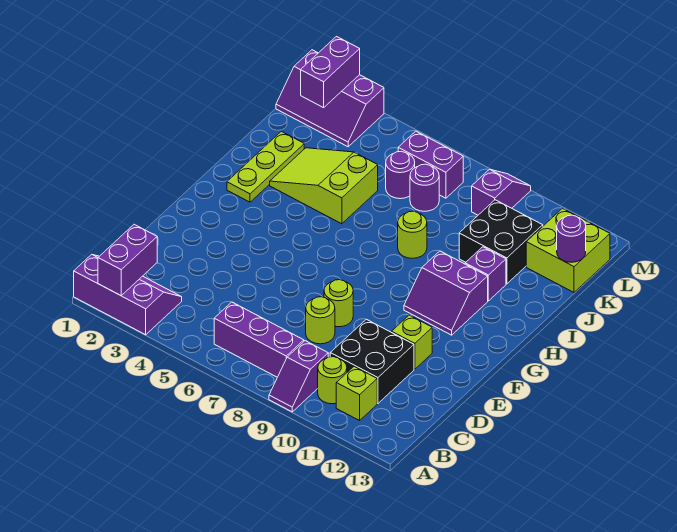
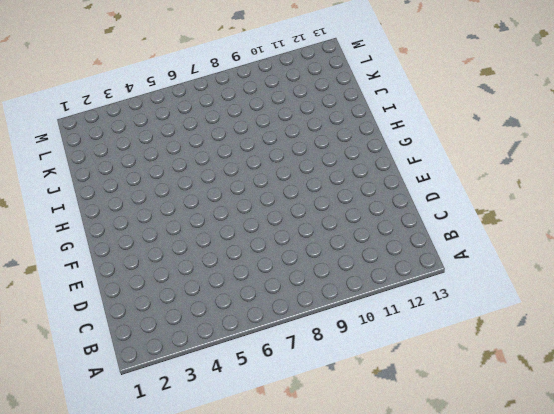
none -> purple 2x3 slope [74,254,182,335]
none -> purple 1x2 slope [269,341,328,412]
none -> purple 1x3 brick [214,302,304,377]

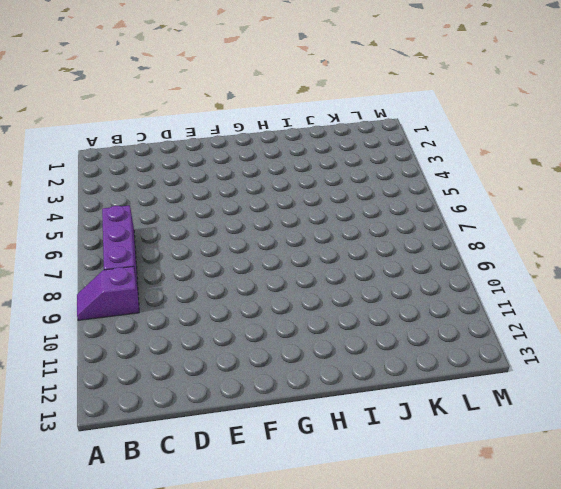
none -> purple 2x3 slope [74,254,182,335]
none -> lime 1x1 round brick [318,357,347,404]
none -> lime 1x1 brick [336,367,377,421]

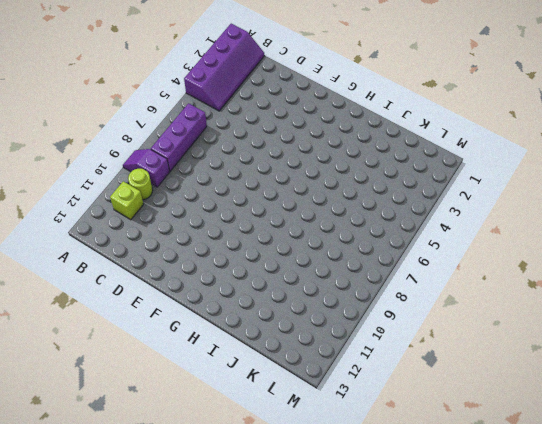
purple 2x4 slope [184,24,265,111] -> purple 2x3 slope [74,254,182,335]
none -> black 2x2 brick [330,319,414,403]
none -> lime 1x1 round brick [306,297,335,344]
none -> lime 1x1 round brick [324,280,353,327]

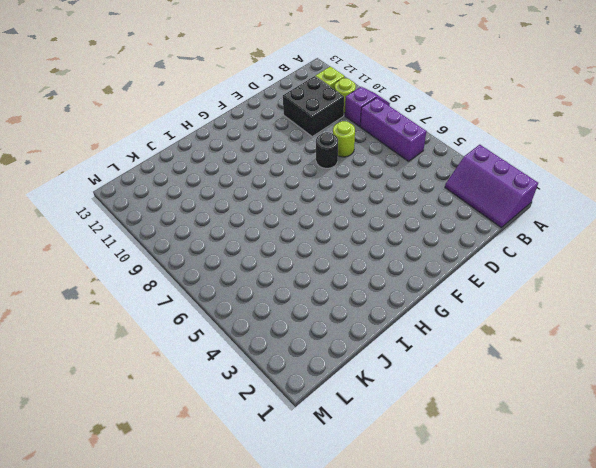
black 1x1 round brick [316,132,338,168] -> lime 1x1 round brick [324,280,353,327]
none -> lime 1x1 brick [392,315,432,369]
none -> purple 2x2 slope [404,251,488,335]
none -> lime 1x3 plate [227,131,304,202]

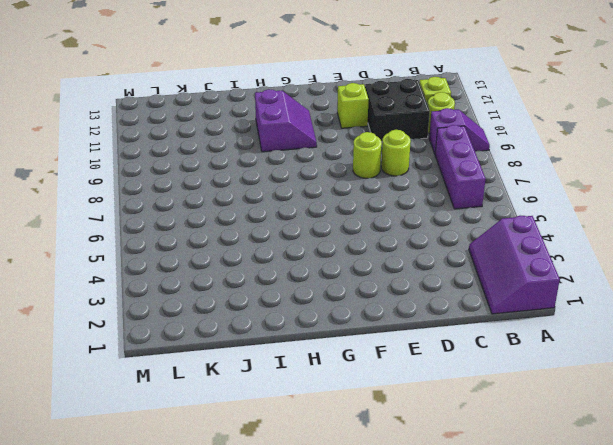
none -> lime 1x3 plate [227,131,304,202]
none -> lime 2x3 slope [270,148,378,224]
none -> lime 1x1 round brick [398,211,427,258]

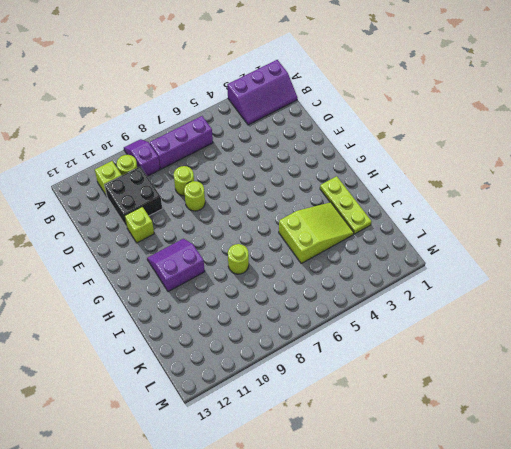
none -> purple 1x1 brick [465,247,506,301]
none -> black 2x2 brick [459,200,543,284]
none -> purple 1x1 round brick [386,151,415,199]

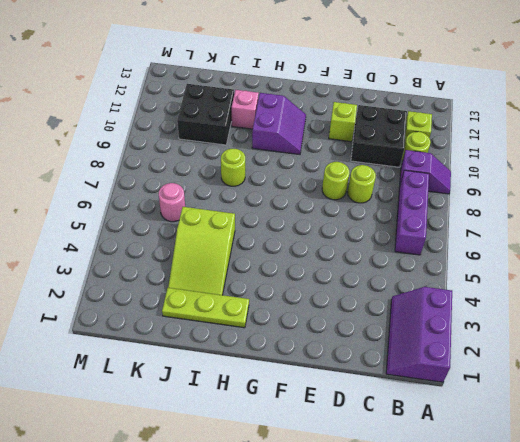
pink 1x1 brick [232,90,259,129] -> purple 1x1 brick [465,247,506,301]
pink 1x1 round brick [159,183,185,222] -> purple 1x1 round brick [386,151,415,199]
none -> purple 1x1 round brick [410,164,439,211]
none -> lime 2x2 brick [526,208,610,292]
none -> purple 2x3 slope [276,50,384,147]

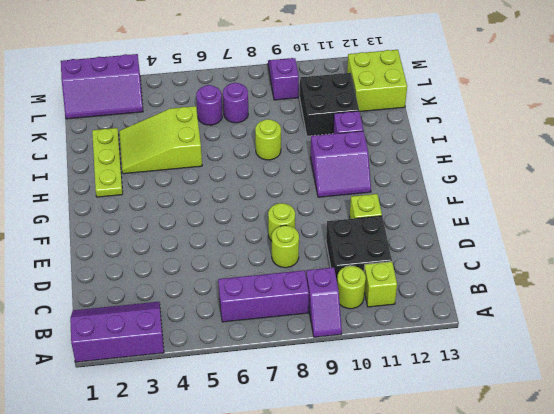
none -> purple 1x2 brick [398,131,463,198]
none -> purple 1x2 brick [98,224,157,296]
none -> purple 1x1 round brick [557,215,586,262]

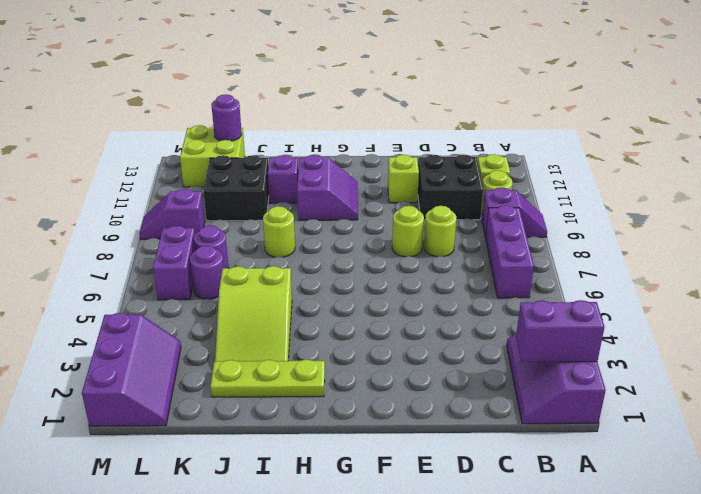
none -> purple 1x2 brick [301,37,360,108]

